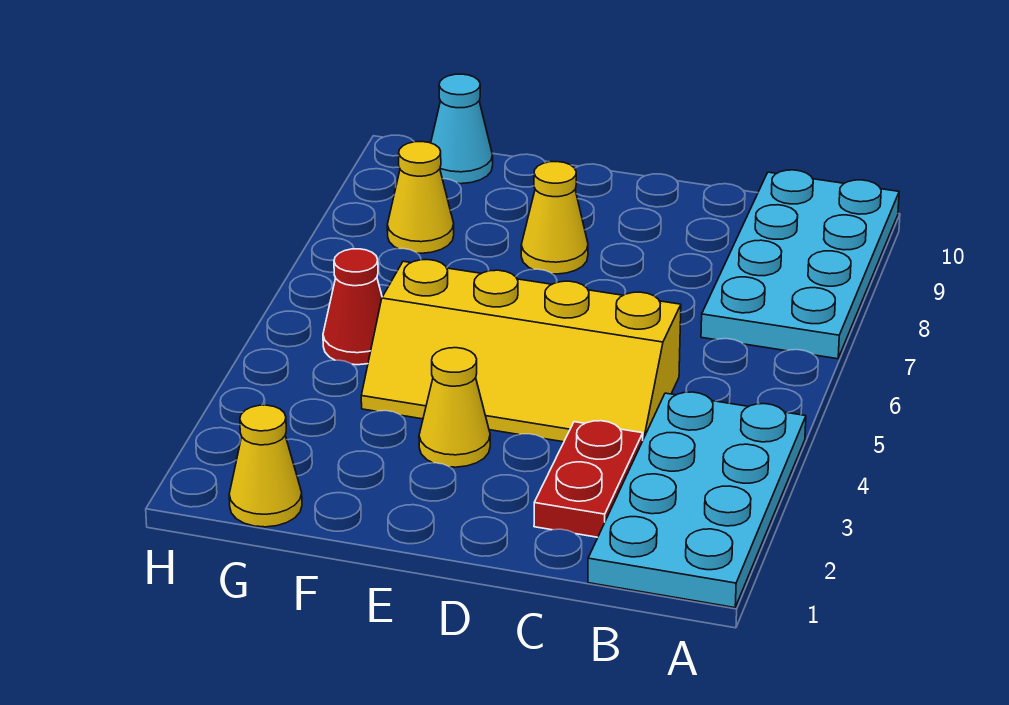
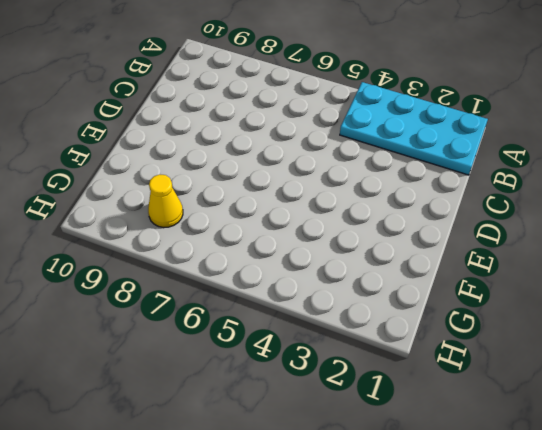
none -> cyan 2x4 plate [701,170,899,359]
none -> red 1x2 plate [534,421,643,537]

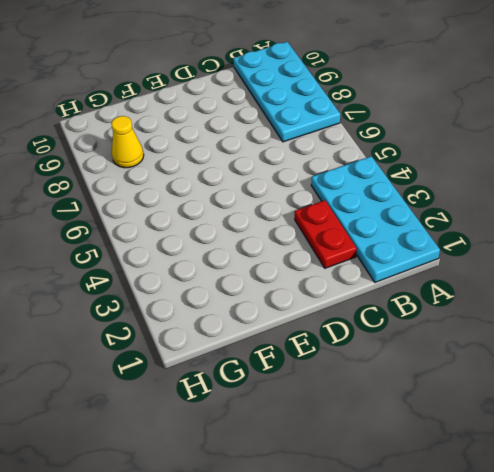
none -> yellow 2x4 slope [361,260,681,442]
none -> yellow 1x1 cone [419,348,490,467]

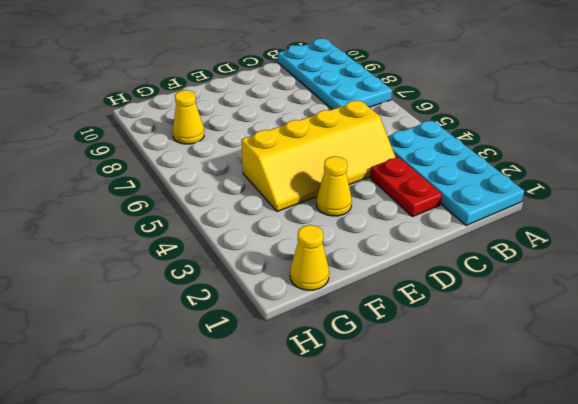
none -> yellow 1x1 cone [521,162,588,274]
none -> red 1x1 cone [323,249,382,365]

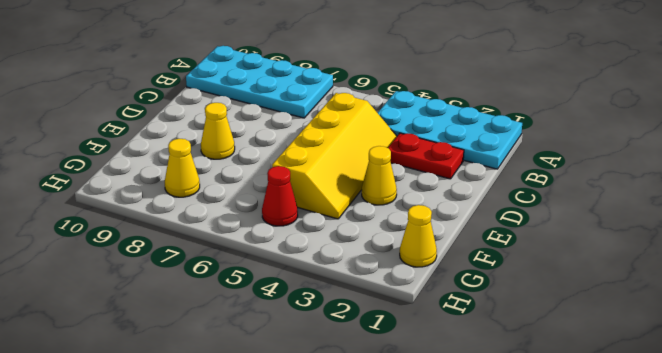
none -> cyan 1x1 cone [431,74,493,184]

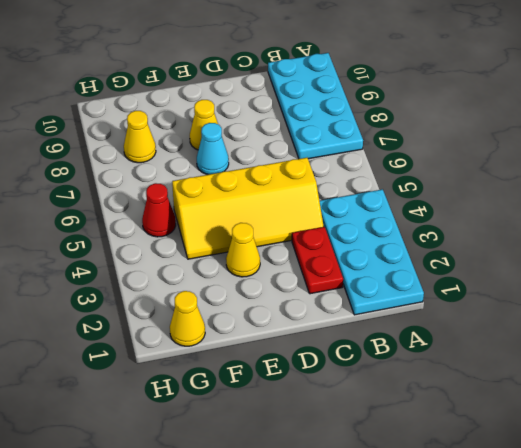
cyan 1x1 cone [197,123,229,175] -> cyan 1x1 cone moved to [431,74,493,184]

